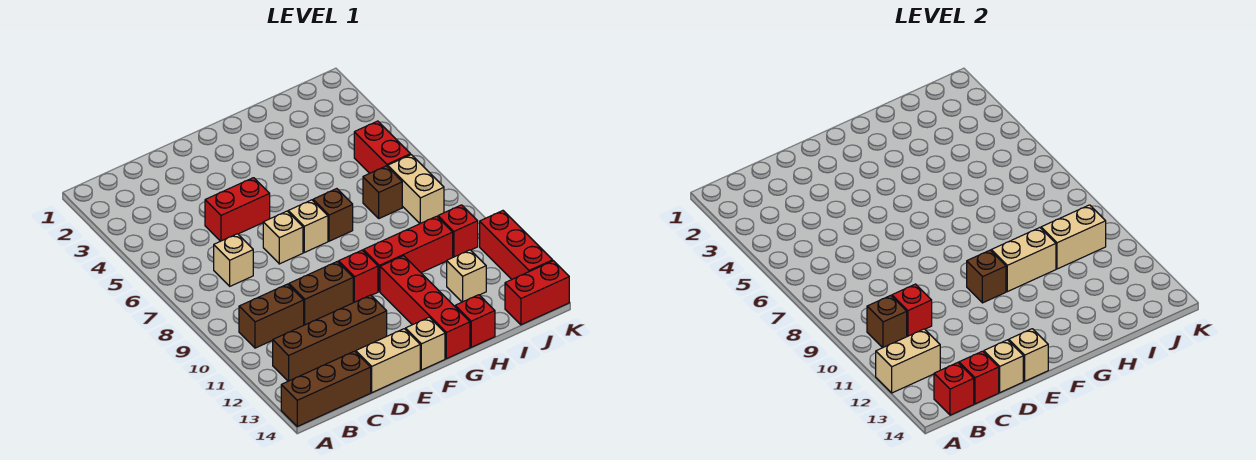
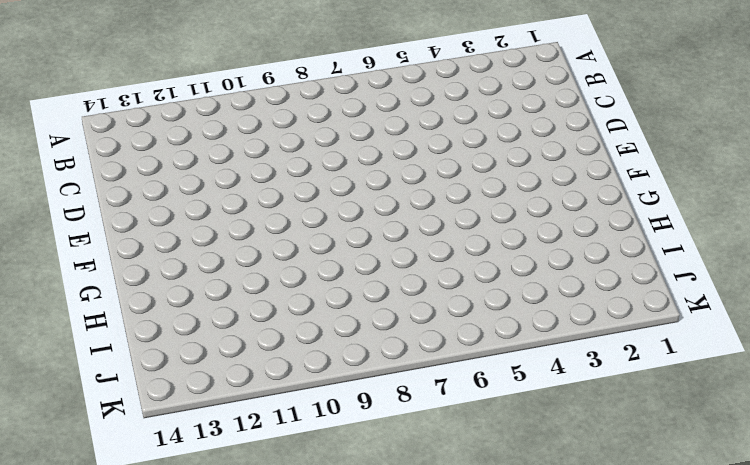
none -> brown 1x3 brick [281,351,371,426]
none -> brown 1x2 brick [239,284,304,348]
none -> brown 1x4 brick [273,295,387,381]
none -> tan 1x1 brick [214,234,253,286]

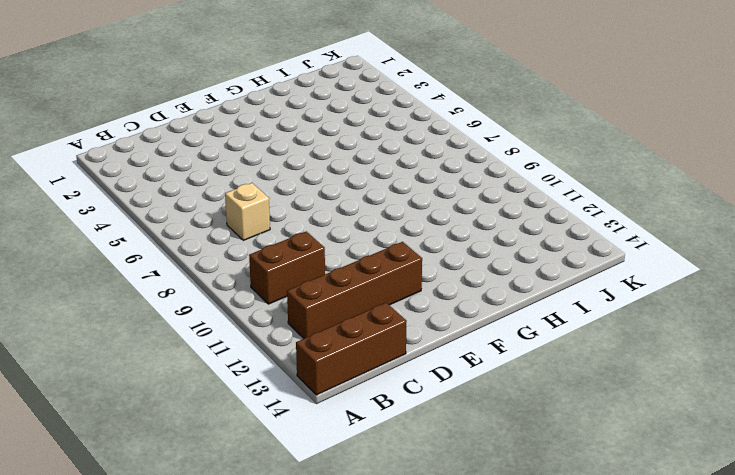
none -> red 1x2 brick [205,178,270,241]
none -> brown 1x2 brick [289,262,353,325]
none -> tan 1x2 brick [356,329,420,392]
none -> tan 1x1 brick [263,211,303,264]

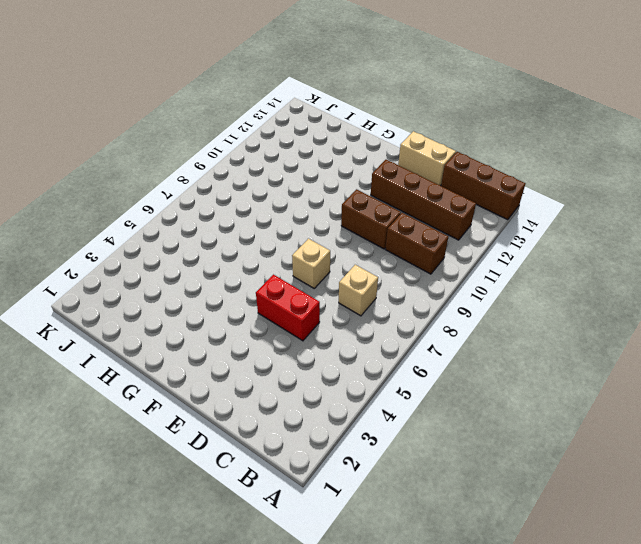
none -> tan 1x1 brick [288,200,328,252]
none -> red 1x1 brick [339,250,378,302]
none -> tan 1x1 brick [406,317,445,370]
none -> brown 1x1 brick [313,189,353,241]

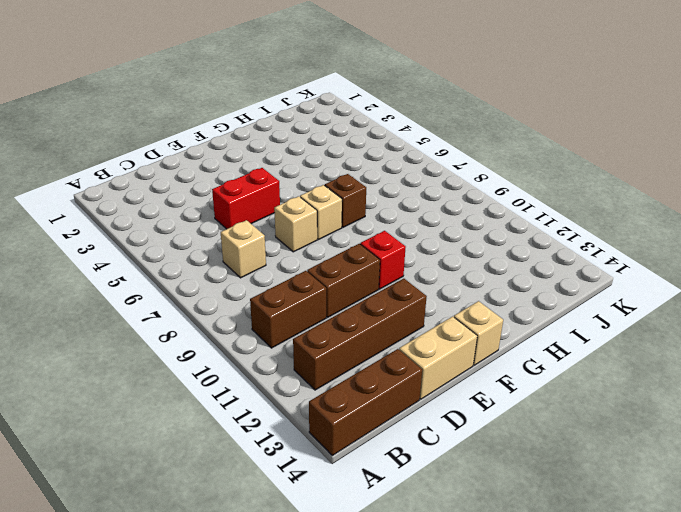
none -> red 1x3 brick [363,216,453,292]
none -> red 1x4 brick [380,256,470,359]
none -> red 1x1 brick [455,295,495,347]
none -> brown 1x1 brick [363,166,402,218]

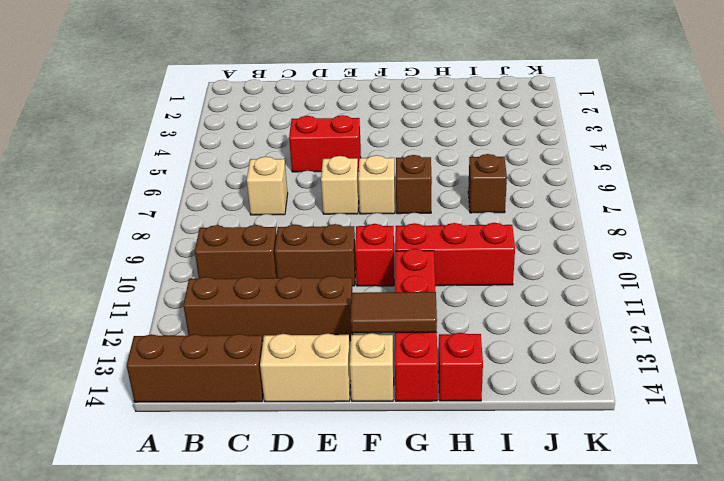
brown 1x2 tile [351,292,437,333] -> none
none -> tan 1x1 brick [447,250,486,302]
none -> red 1x2 brick [354,121,411,173]
none -> tan 1x2 brick [388,155,444,223]
none -> red 1x1 brick [438,205,478,257]

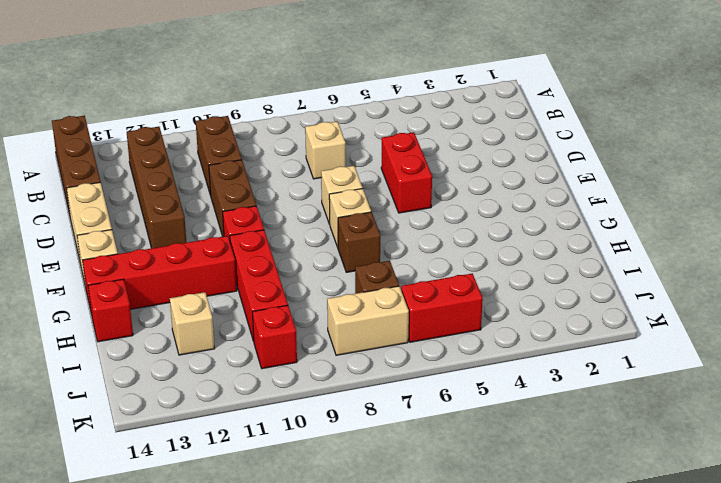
none -> red 1x2 brick [505,261,569,325]
none -> red 1x3 brick [480,211,553,279]
none -> tan 1x2 brick [876,329,940,393]
none -> brown 1x1 brick [867,295,907,348]

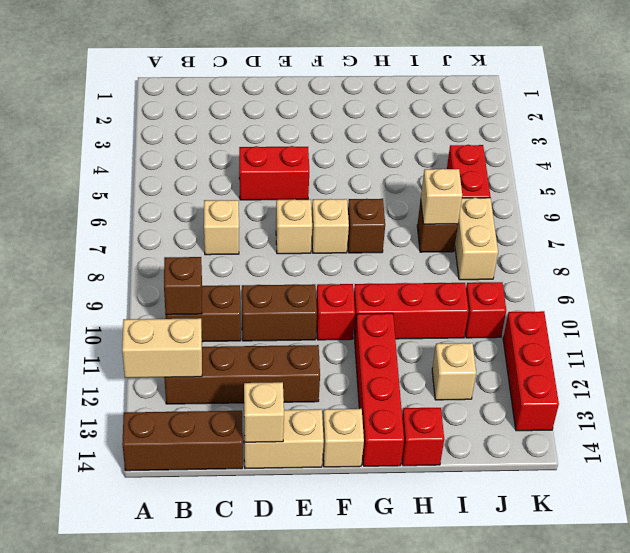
tan 1x1 brick [421,169,462,224] -> tan 1x1 brick moved to [1009,329,1048,381]
none -> red 1x2 brick [505,261,569,325]
none -> red 1x1 brick [934,363,974,415]
none -> red 1x1 brick [892,284,932,337]
none -> red 1x1 brick [959,351,999,404]

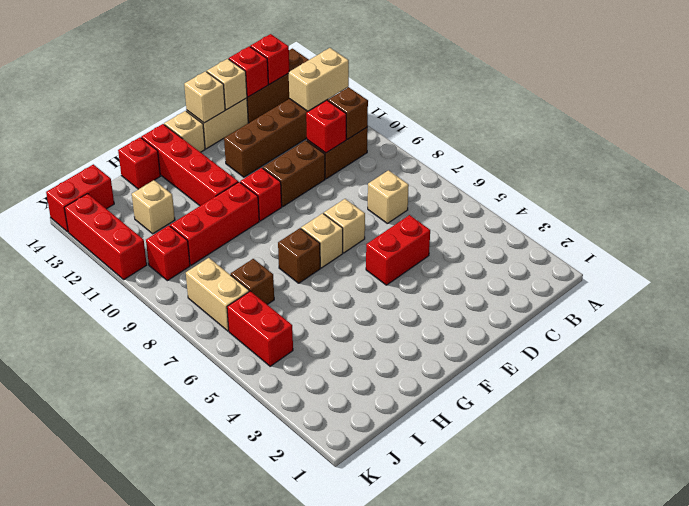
none -> brown 1x1 brick [967,250,1006,303]
none -> tan 1x2 brick [991,228,1056,292]
none -> tan 1x2 brick [1041,205,1106,269]

